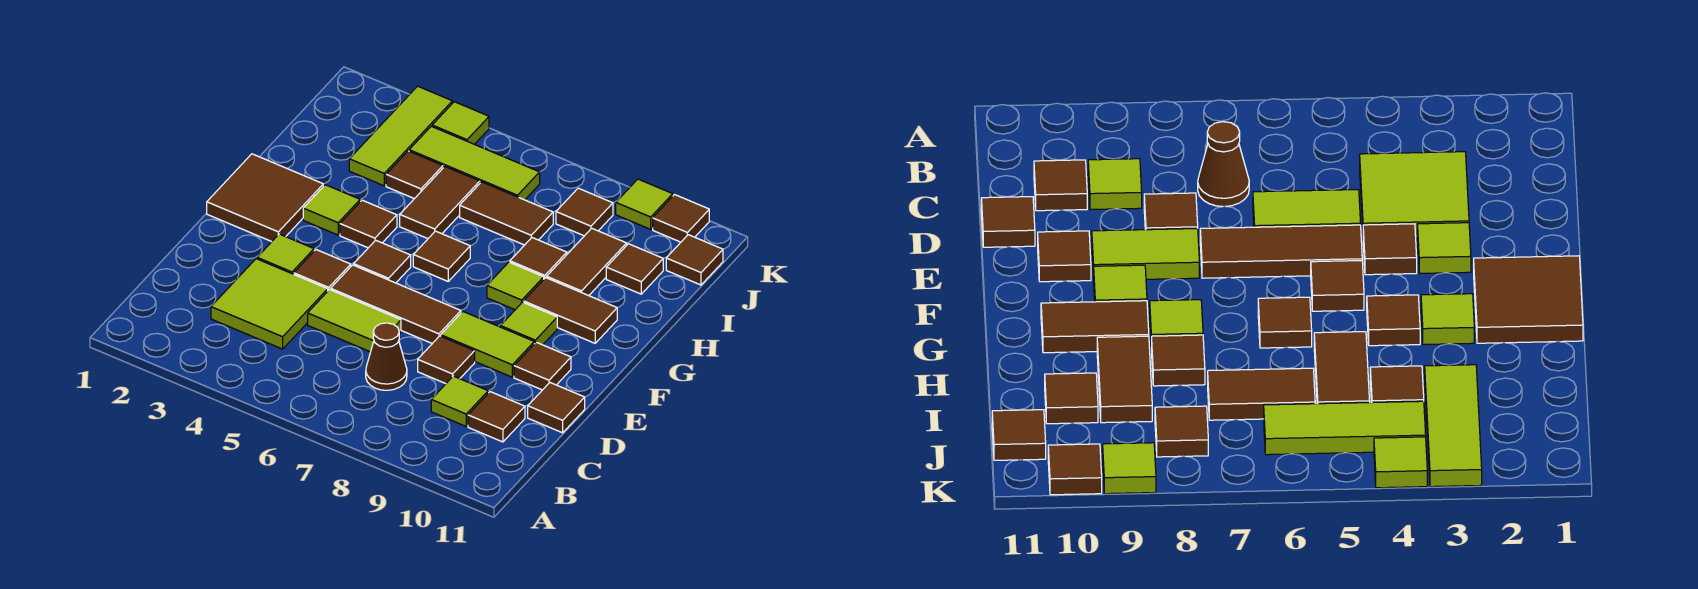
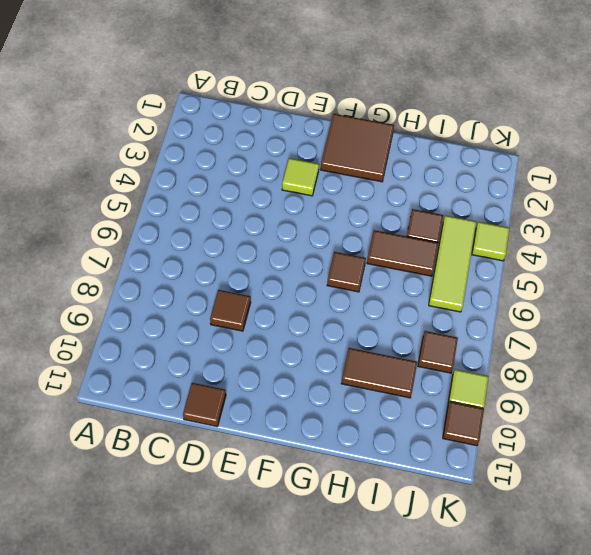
none -> lime 2x2 tile [211,259,328,349]
none -> brown 1x1 cone [366,323,407,390]
none -> lime 1x1 tile [431,376,488,426]
none -> brown 1x1 tile [468,392,525,442]

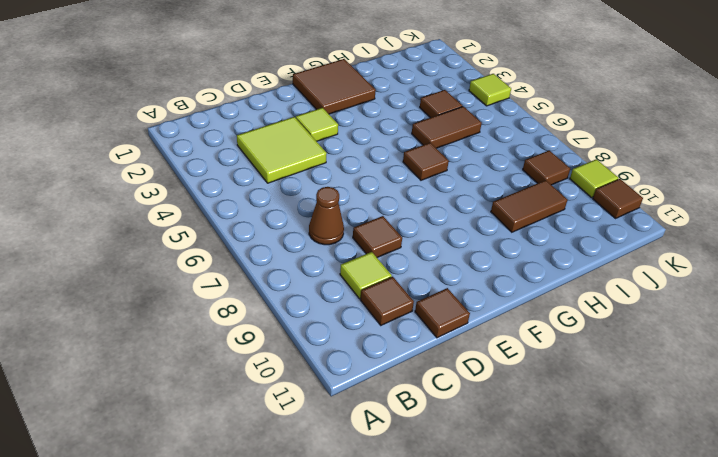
none -> lime 1x2 tile [308,290,401,352]
none -> brown 1x1 tile [294,250,351,291]
none -> brown 1x3 tile [331,265,461,344]
none -> lime 1x2 tile [441,311,534,377]

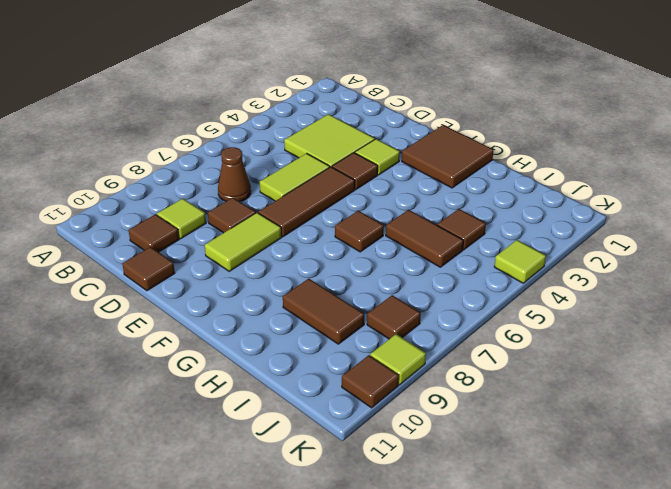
none -> brown 1x1 tile [514,342,571,390]
none -> brown 1x1 tile [354,240,411,283]
none -> lime 1x1 tile [501,302,557,345]
none -> lime 1x1 tile [303,185,360,235]

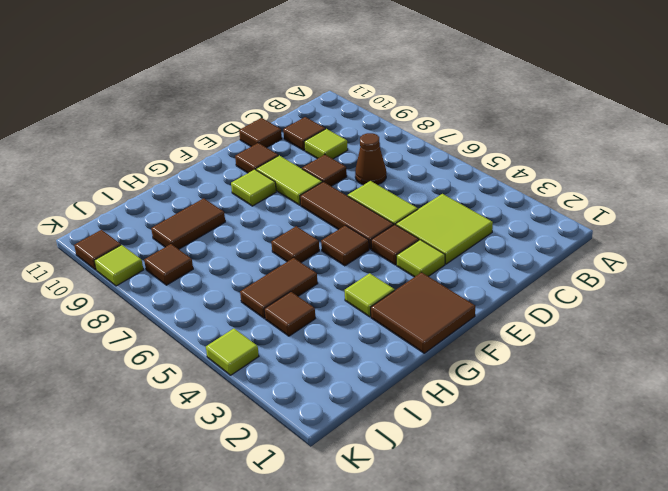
none -> brown 1x1 tile [340,200,397,248]
none -> lime 1x1 tile [487,262,544,310]
none -> brown 1x2 tile [524,278,617,343]
none -> brown 1x1 tile [510,238,567,279]

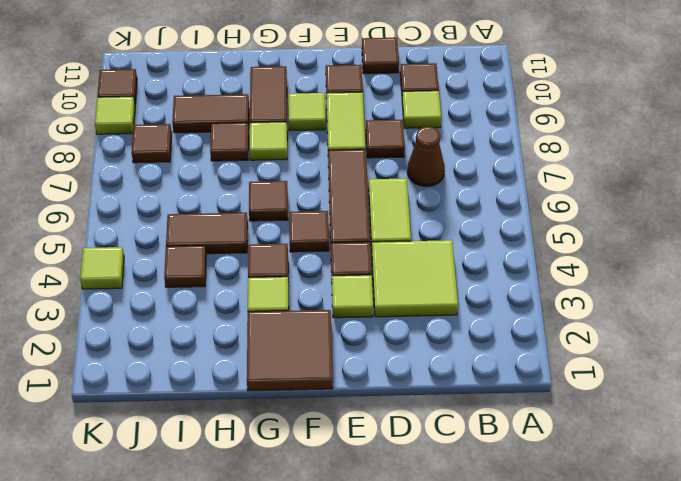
none -> lime 1x3 tile [349,86,452,186]
none -> brown 1x2 tile [460,182,553,245]
none -> brown 1x1 tile [606,244,663,294]
none -> lime 1x3 tile [409,126,540,200]

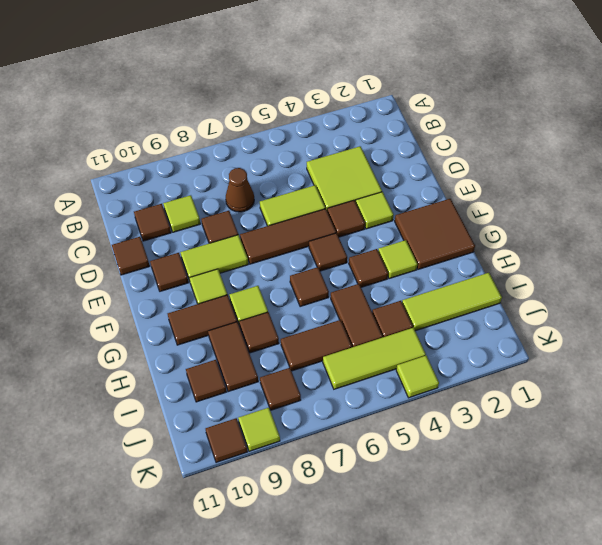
lime 1x3 tile [402,273,502,331] -> lime 1x3 tile turned to [349,86,452,186]
none -> brown 1x1 tile [666,235,723,285]

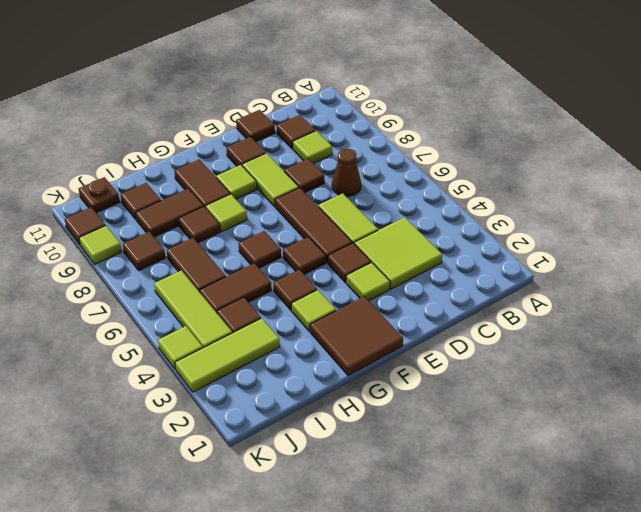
brown 1x1 plate [79,177,120,213] -> brown 1x1 tile [666,235,723,285]

